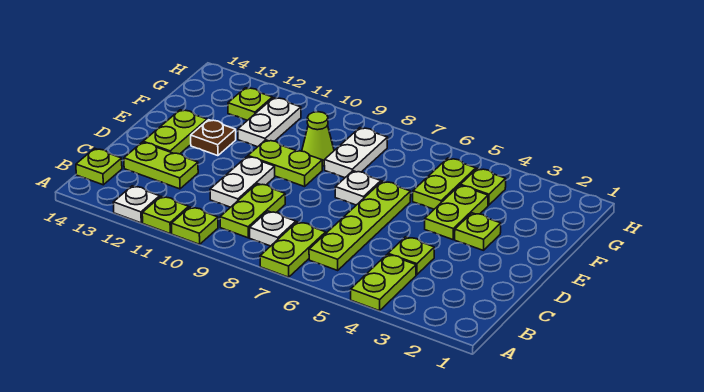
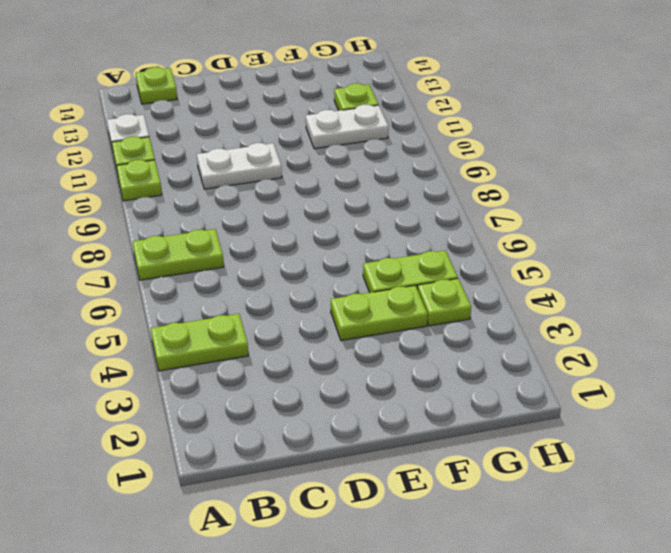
none -> lime 1x4 plate [309,181,411,270]
none -> white 1x1 plate [250,211,296,246]
none -> lime 1x2 plate [220,184,285,238]

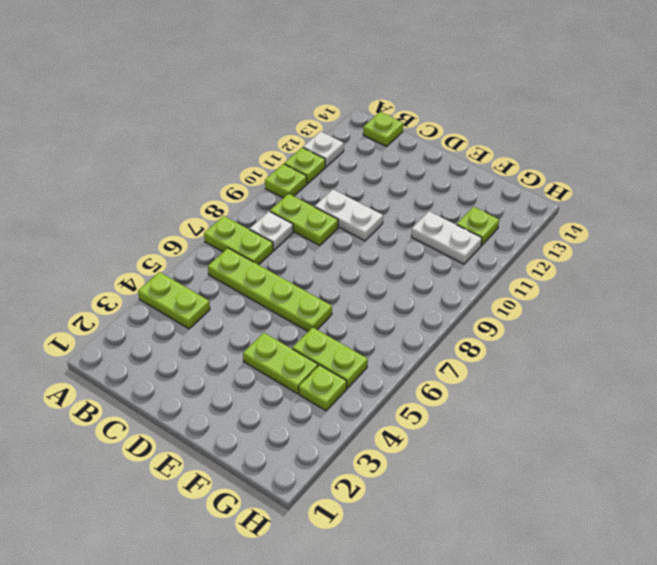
none -> lime 1x1 plate [388,237,434,275]
none -> lime 1x2 plate [124,142,198,189]
none -> lime 1x2 plate [143,110,207,154]

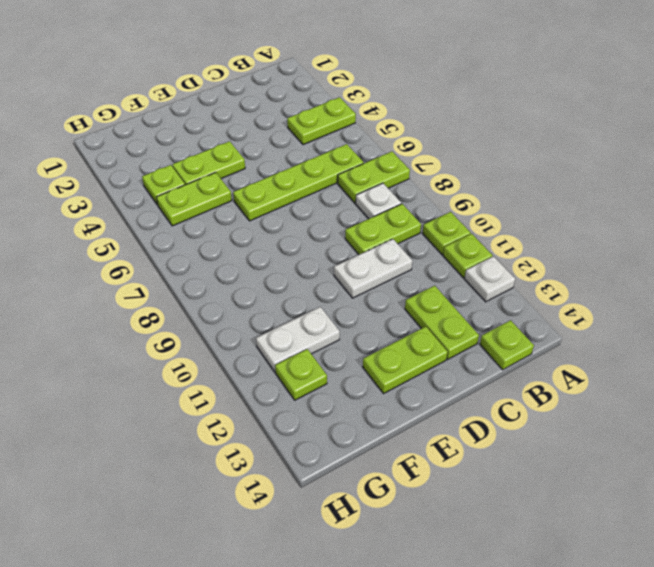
none -> lime 1x1 plate [388,237,434,275]
none -> lime 1x1 plate [455,213,501,250]
none -> white 1x1 plate [335,171,381,205]

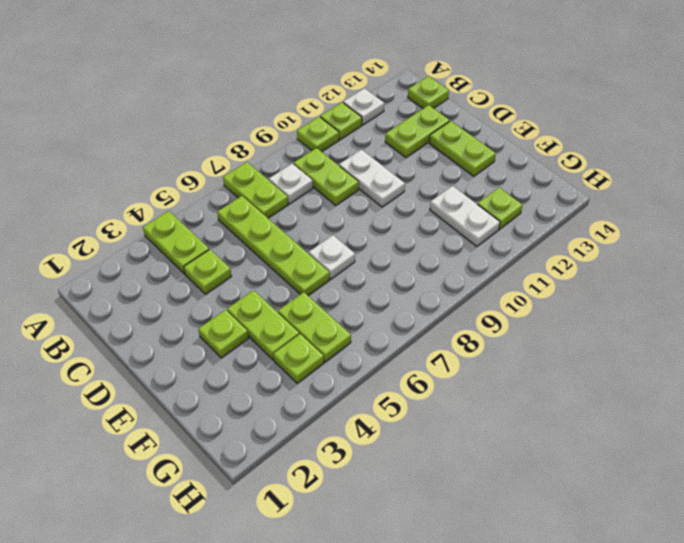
none -> lime 1x2 plate [248,140,322,187]
none -> brown 1x1 plate [191,120,236,156]
none -> white 1x2 plate [324,128,388,178]

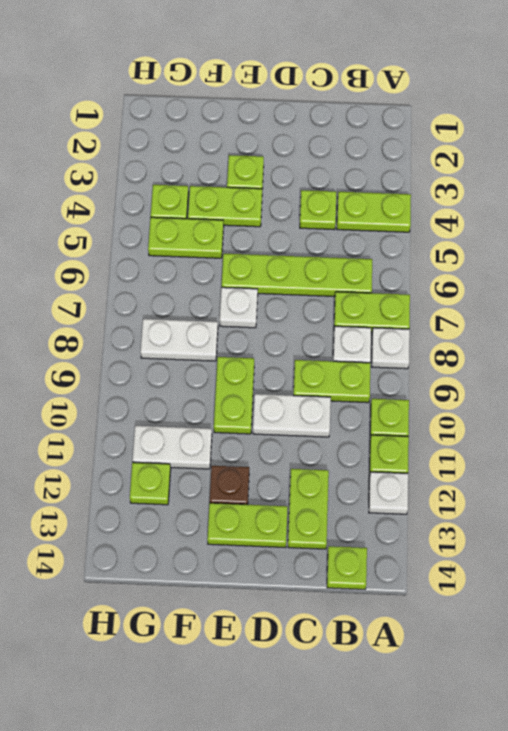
white 1x1 plate [372,328,410,369] -> none
none -> lime 1x1 cone [302,112,334,166]

